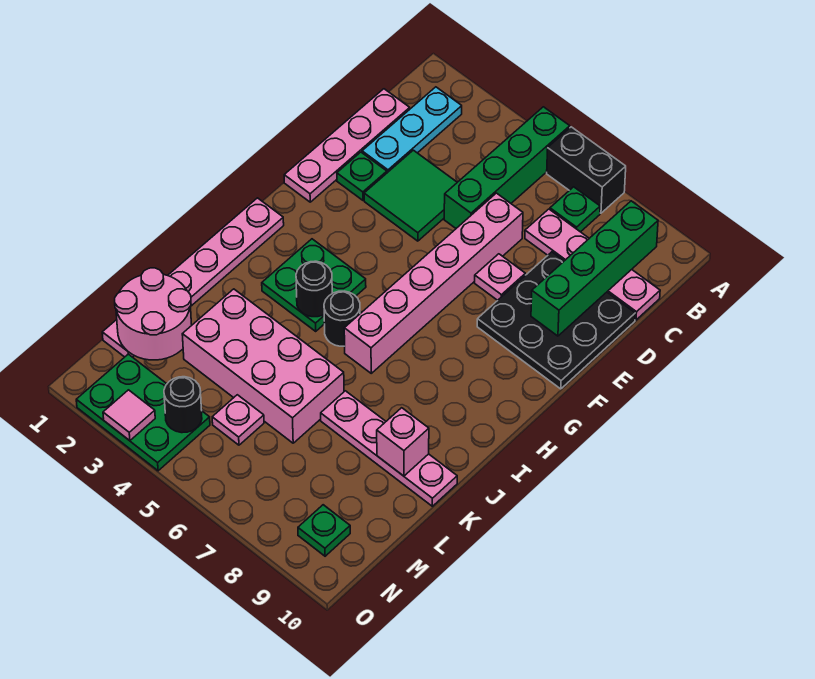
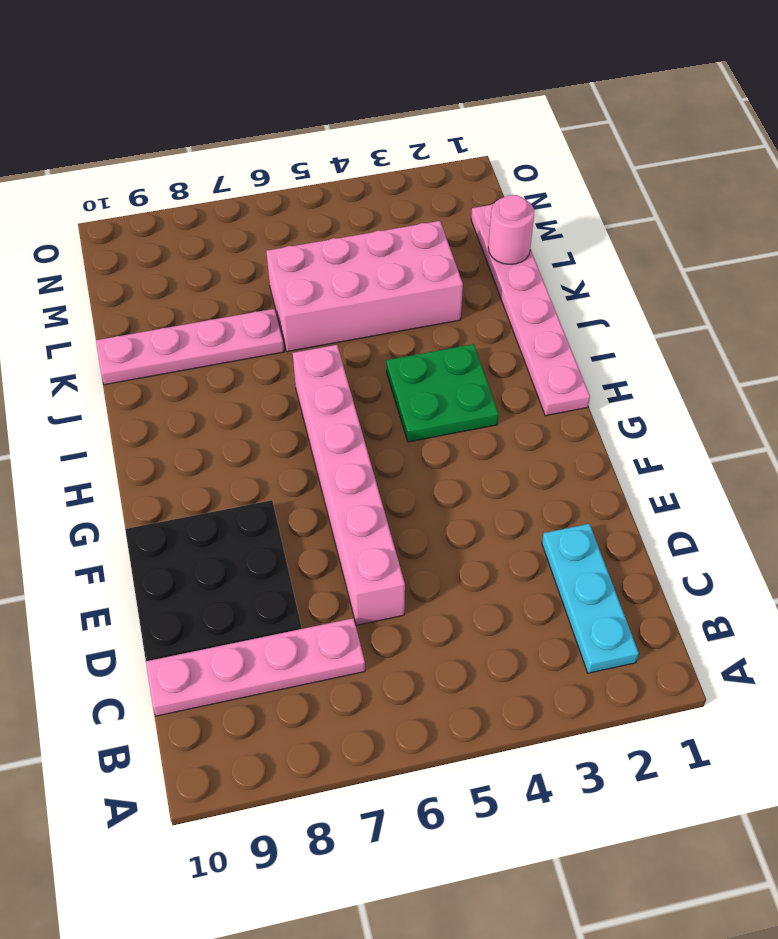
pink 1x1 round brick [488,195,534,264] -> pink 2x2 round brick [115,268,192,360]
none -> green 1x4 brick [444,107,570,228]
none -> black 1x2 brick [547,127,626,213]
none -> green 1x1 plate [550,187,600,232]

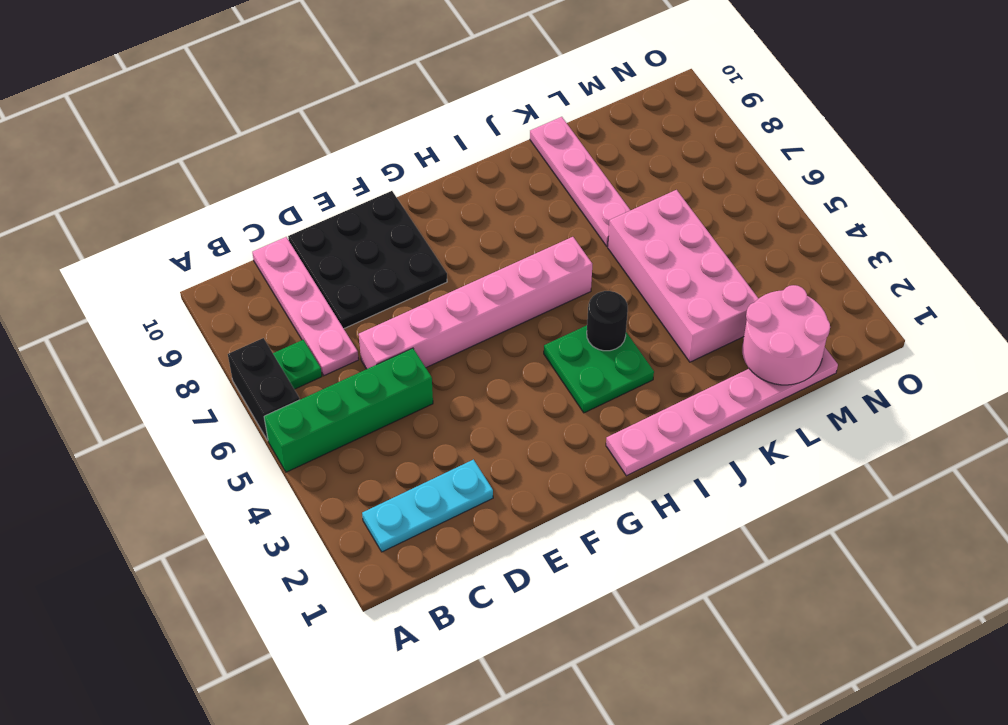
none -> pink 1x4 plate [284,89,410,202]
none -> green 2x2 tile [364,150,457,241]
none -> green 1x1 plate [337,152,387,200]

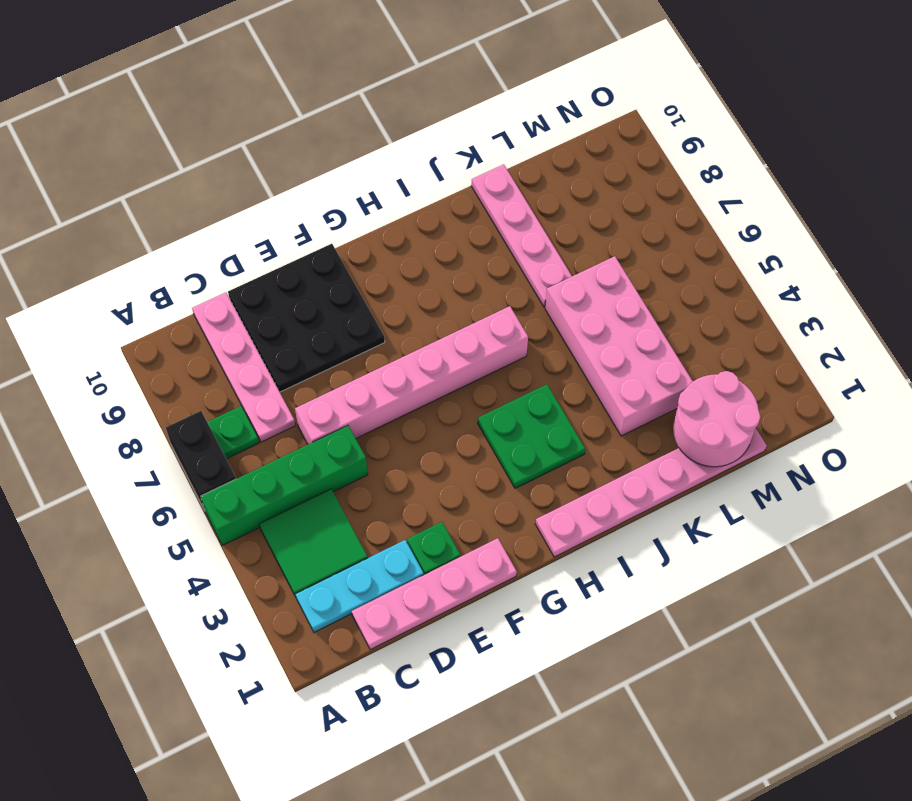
green 2x2 tile [259,489,368,597] -> green 2x2 tile moved to [364,150,457,241]
none -> pink 1x1 plate [475,254,525,300]
none -> black 1x1 round brick [324,291,360,346]
none -> pink 1x1 plate [212,395,264,445]

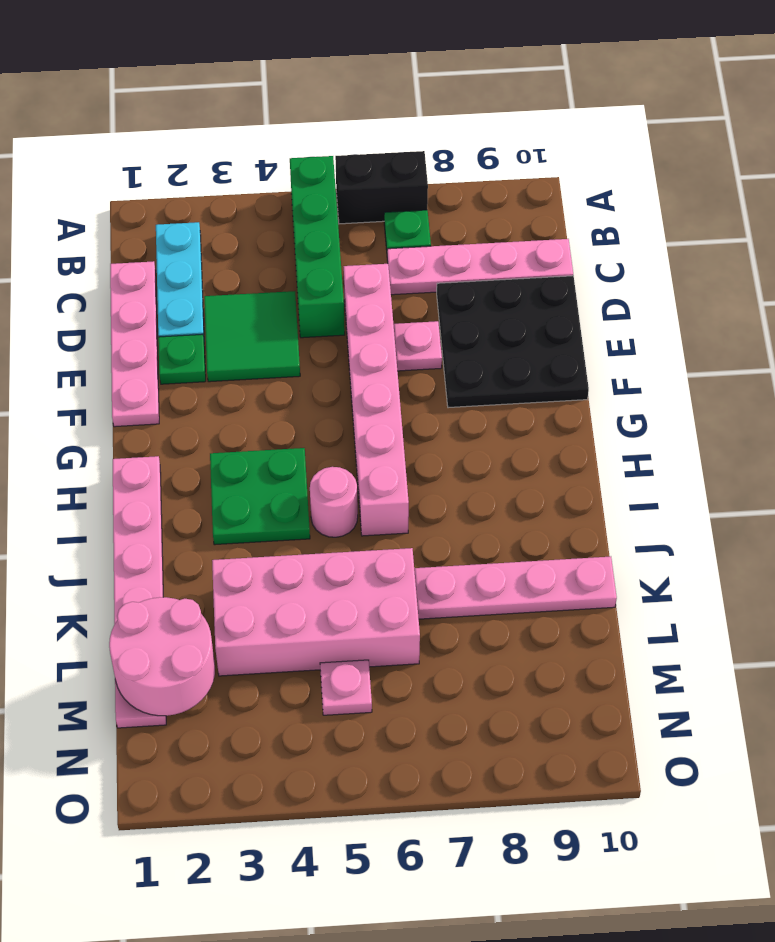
pink 1x1 round brick [310,467,358,537] -> black 1x1 round brick [324,291,360,346]
none -> green 2x3 plate [76,354,210,471]
none -> green 1x1 plate [298,505,350,556]
none -> green 1x4 brick [531,201,658,336]

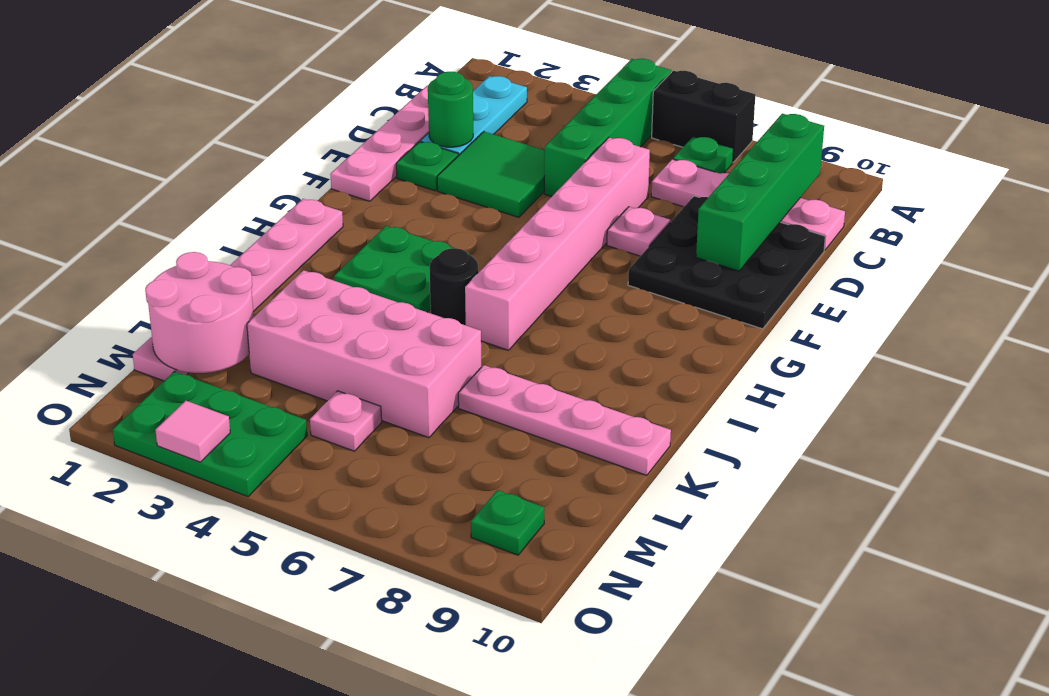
green 1x1 round brick [428,72,473,147] -> none
none -> black 1x1 round brick [296,261,332,317]
none -> pink 1x1 brick [377,408,429,476]
none -> black 1x1 round brick [164,377,202,433]

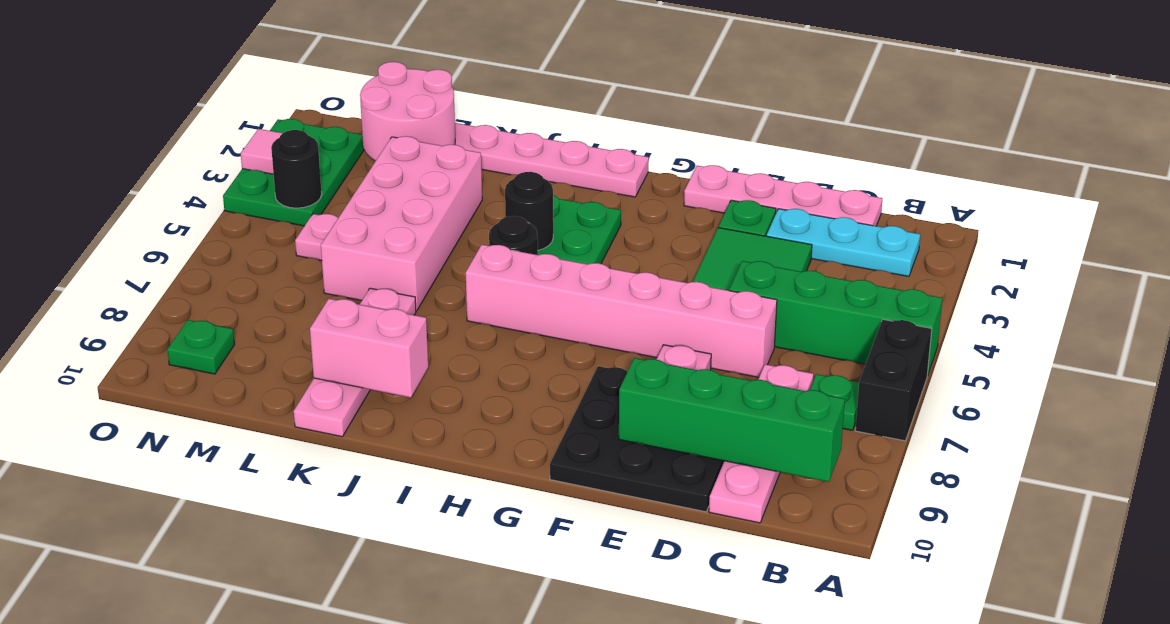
pink 1x2 brick [310,299,428,398] -> pink 1x1 brick [377,408,429,476]

